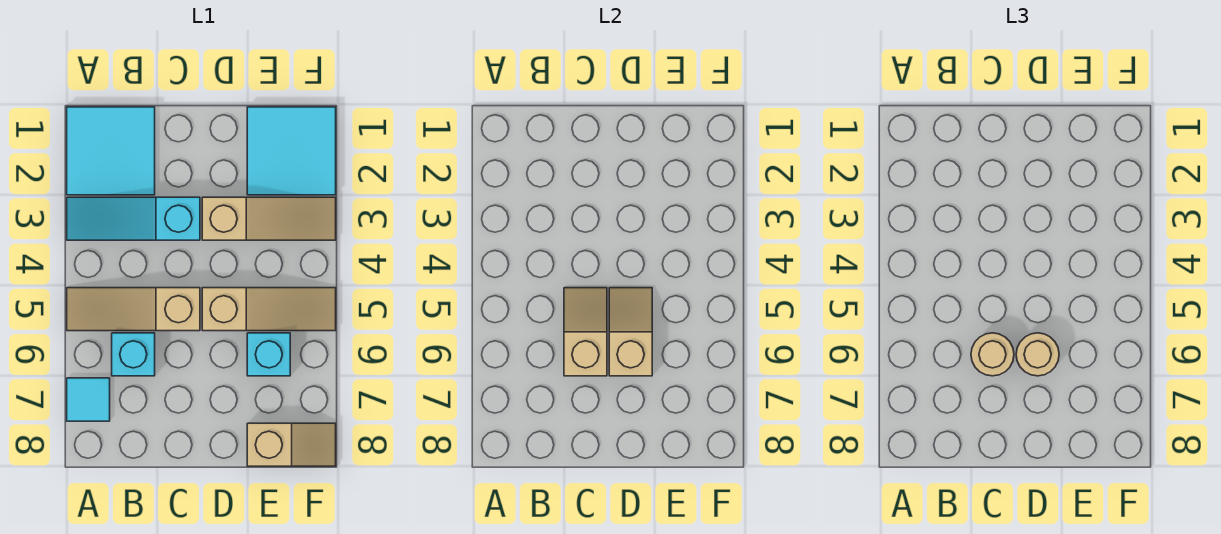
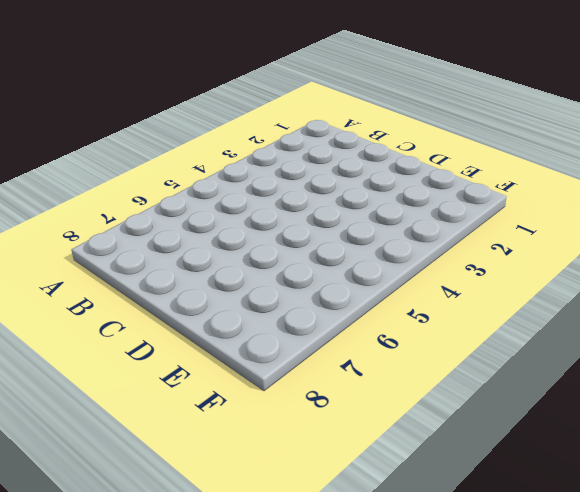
none -> cyan 2x2 tile [67,107,155,195]
none -> cyan 1x3 slope [67,197,200,240]
none -> tan 1x3 slope [67,288,200,331]

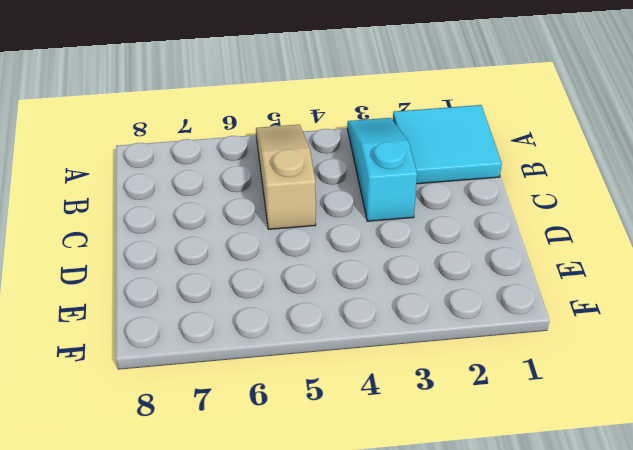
none -> cyan 1x1 tile [67,378,110,421]
none -> cyan 1x1 brick [112,333,155,376]
none -> tan 1x3 slope [202,197,336,240]

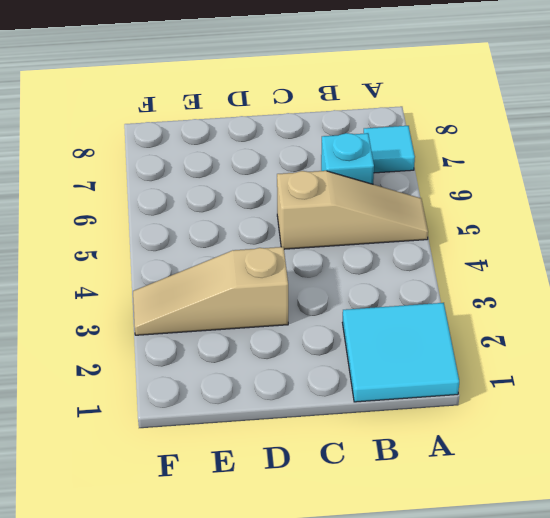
none -> cyan 1x3 slope [67,197,200,240]
none -> tan 1x3 slope [202,288,336,331]
none -> cyan 2x2 tile [247,107,336,195]

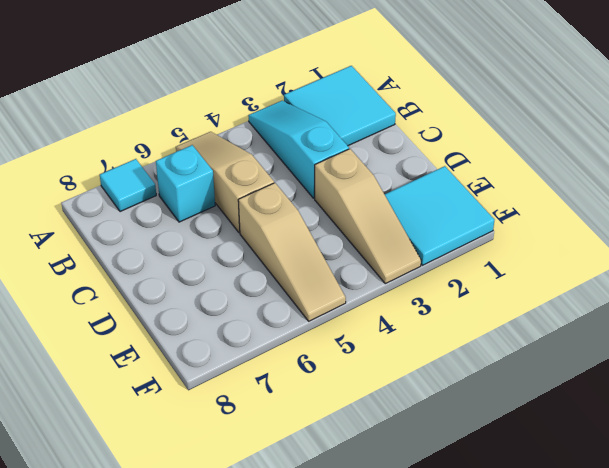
none -> cyan 1x1 brick [247,333,290,376]
none -> tan 1x2 slope [247,423,336,466]
none -> tan 1x2 slope [564,288,607,376]

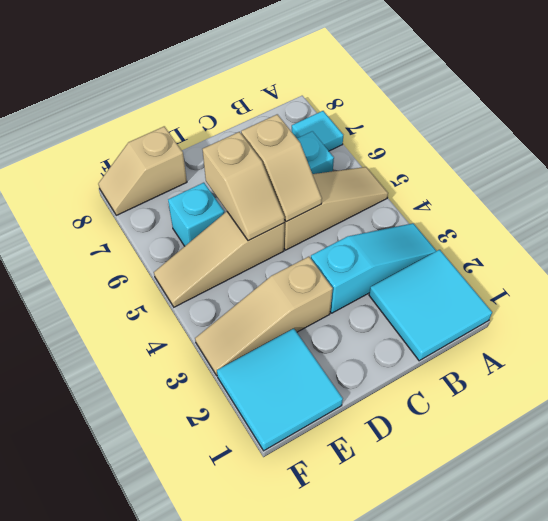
none -> tan 1x1 round brick [971,333,1014,376]
none -> tan 1x1 round brick [1016,333,1059,376]

